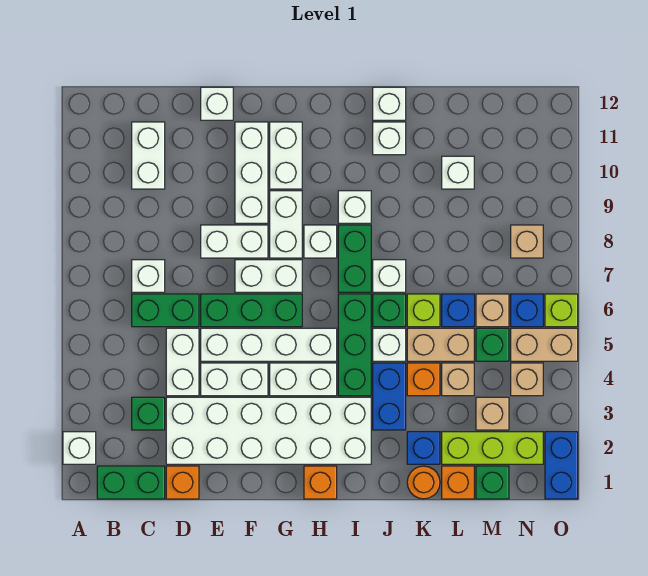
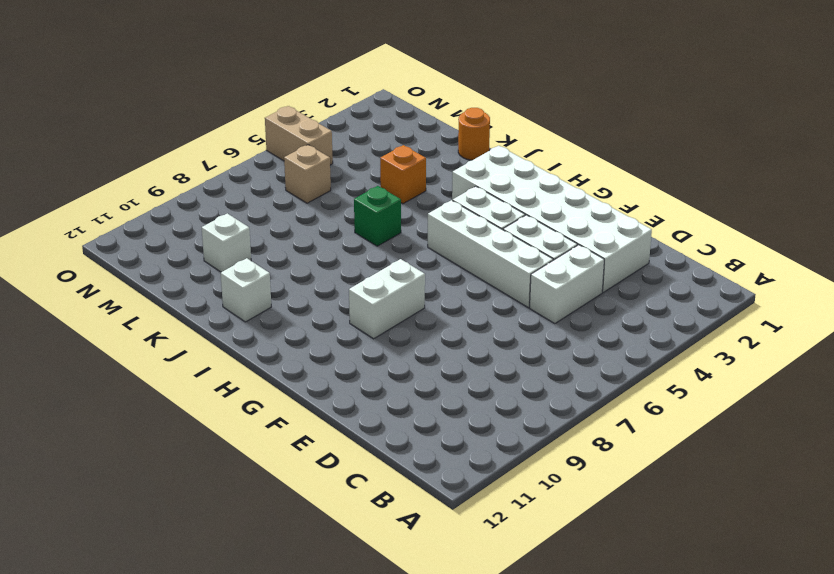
none -> white 1x1 brick [63,432,96,464]
none -> green 1x2 brick [97,466,165,499]
none -> green 1x1 brick [132,397,165,430]
none -> green 1x2 brick [132,294,199,327]

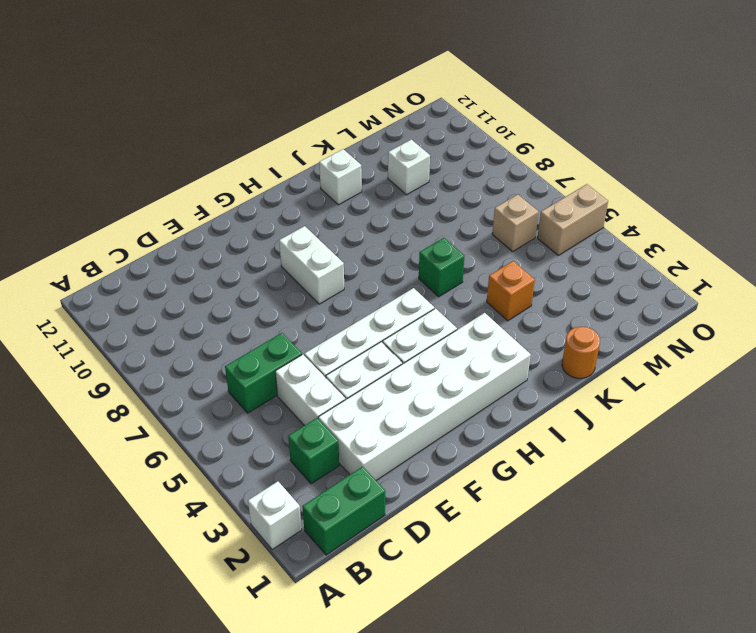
none -> white 1x1 brick [132,260,165,292]
none -> white 1x2 brick [132,122,165,189]
none -> orange 1x1 brick [166,466,199,499]
none -> green 1x3 brick [201,294,302,327]

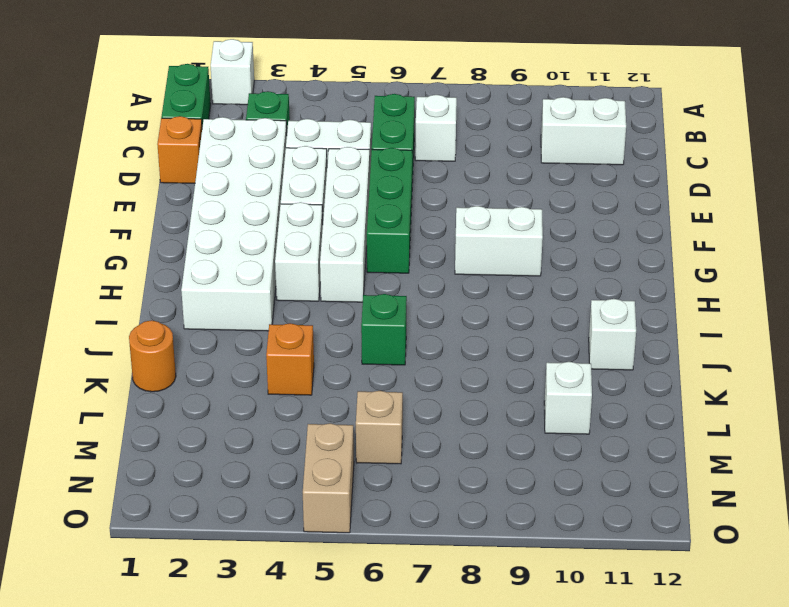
none -> white 1x2 brick [201,225,268,258]
none -> white 1x1 brick [201,87,233,120]
none -> white 1x2 brick [235,260,302,292]
none -> white 1x3 brick [235,122,268,223]

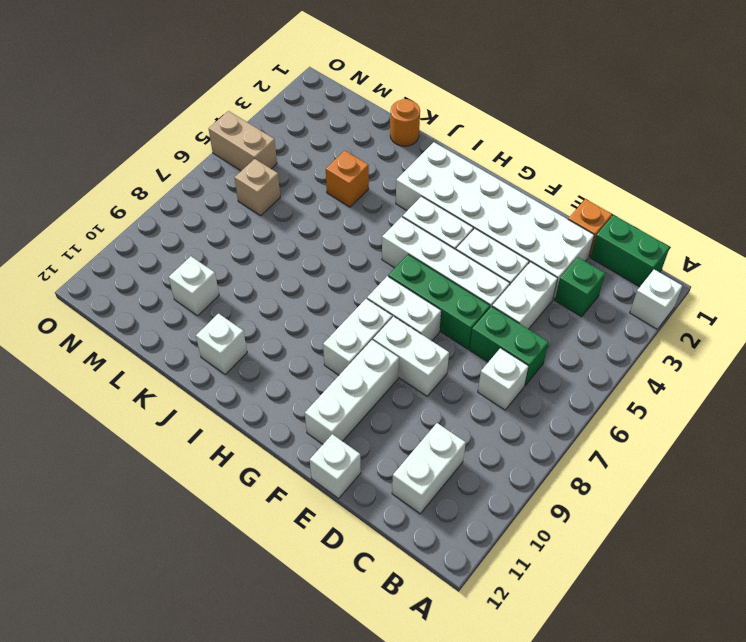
none -> white 1x2 brick [270,122,302,189]
none -> orange 1x1 brick [304,466,337,499]
none -> white 1x1 brick [304,225,337,258]
none -> green 1x3 brick [338,294,371,396]

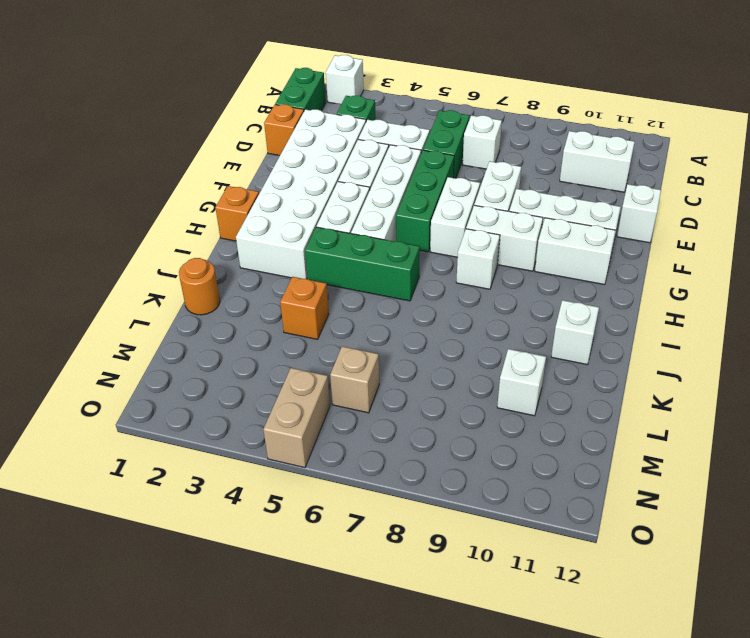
none -> green 1x2 brick [338,225,371,292]
none -> white 1x1 brick [338,191,371,223]
none -> blue 1x2 brick [373,363,406,430]
none -> white 1x1 brick [373,328,406,361]

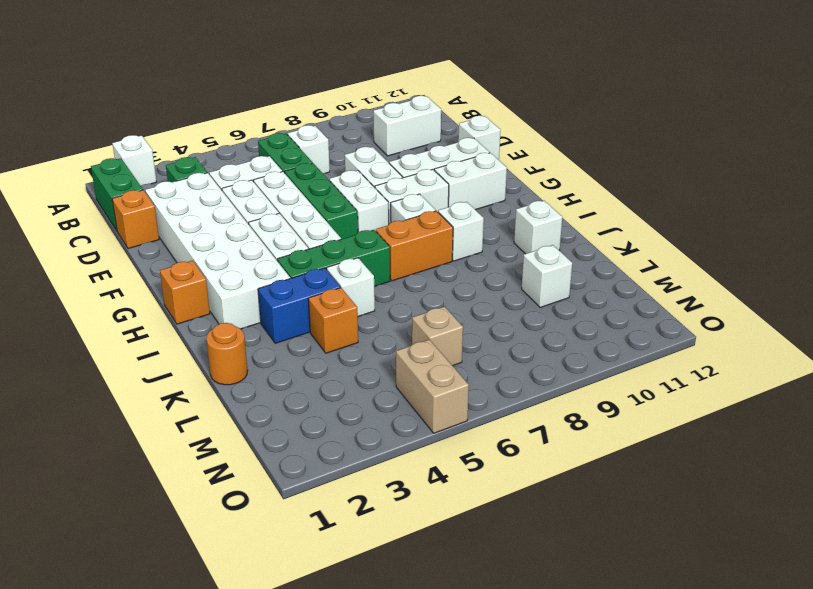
orange 1x2 brick [376,211,453,281] -> green 1x2 brick [338,225,371,292]
none -> green 1x1 brick [373,294,406,327]
none -> white 1x1 brick [373,260,406,292]
none -> white 1x1 brick [373,87,406,120]
none -> blue 1x1 brick [407,432,440,464]

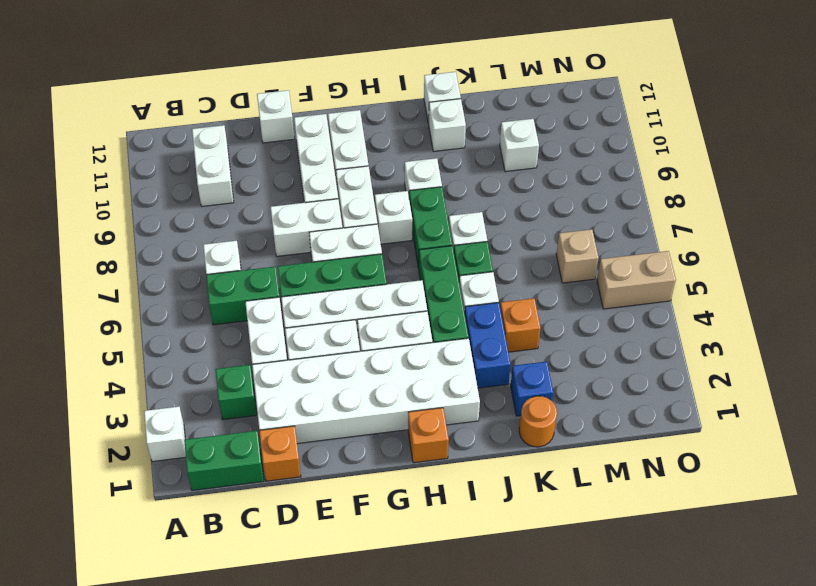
none -> tan 1x2 brick [407,328,474,361]
none -> lime 1x1 brick [407,294,440,327]
none -> orange 1x1 brick [442,466,474,499]
none -> lime 1x3 brick [442,432,543,464]

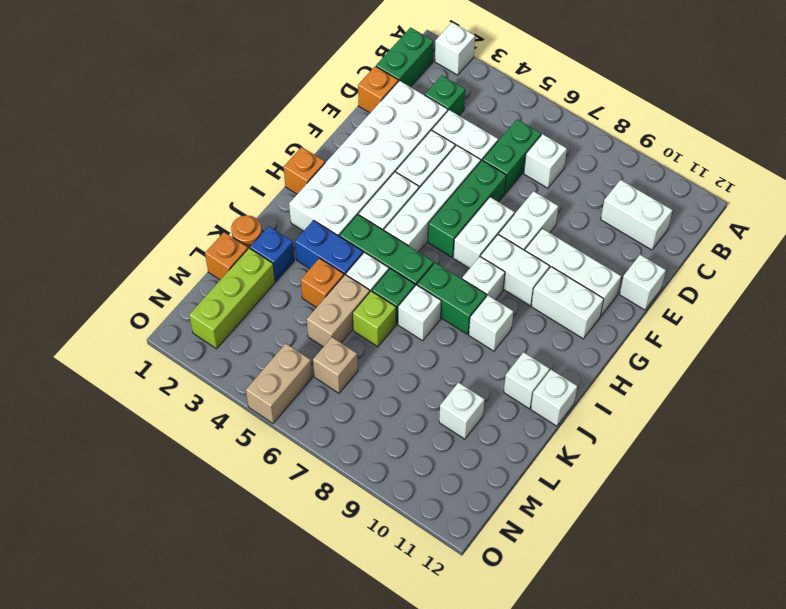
none -> tan 1x1 brick [442,363,474,396]
none -> blue 1x1 brick [442,294,474,327]
none -> green 1x1 brick [476,466,509,499]
none -> tan 1x1 brick [476,397,509,430]

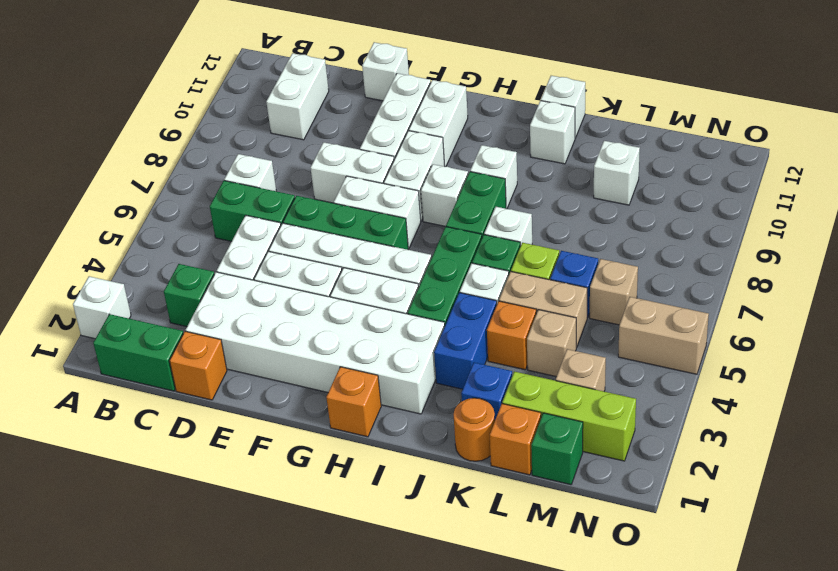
none -> green 1x1 brick [476,328,509,361]
none -> tan 1x1 brick [511,363,543,396]
none -> blue 1x1 brick [511,294,543,327]
none -> tan 1x1 brick [511,225,543,258]

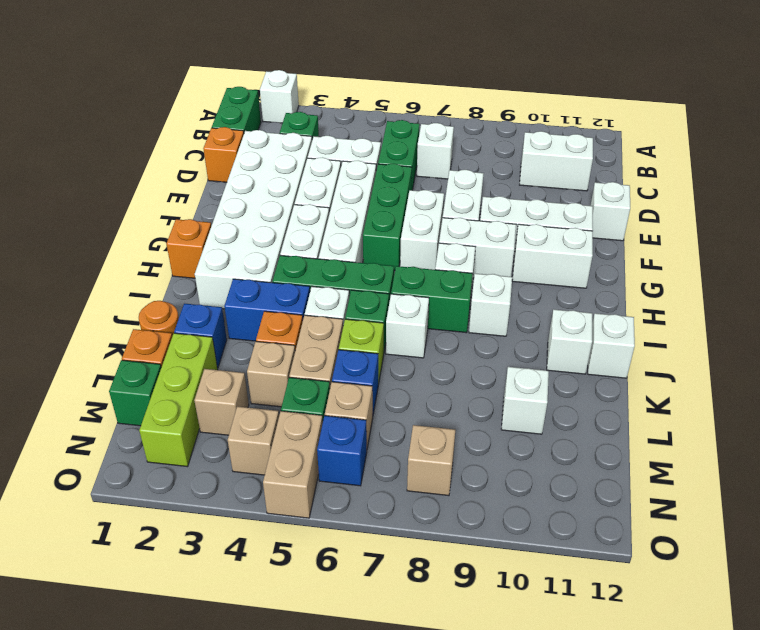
none -> blue 1x2 brick [545,432,578,499]
none -> lime 1x1 brick [545,294,578,327]

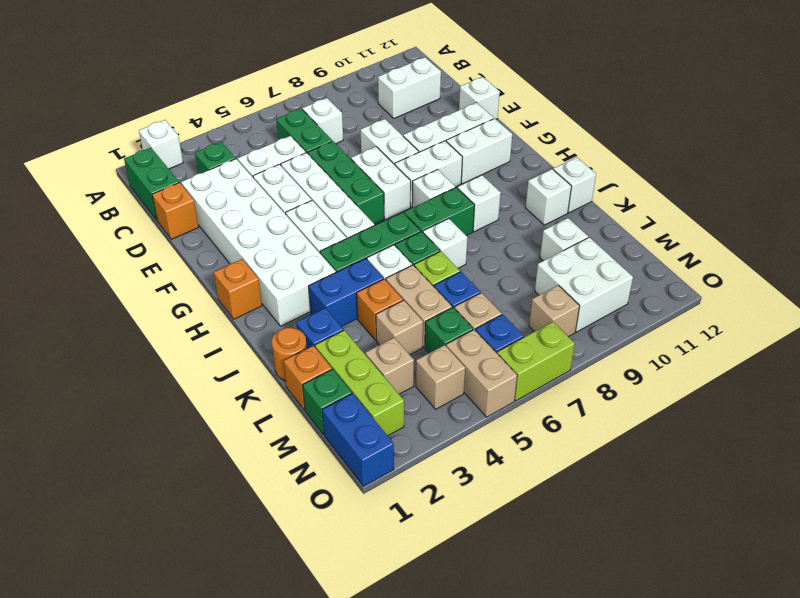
white 2x2 brick [535,237,633,332] -> none
blue 1x2 brick [322,393,394,486] -> blue 1x2 brick turned to [545,432,578,499]
lime 1x2 brick [497,322,575,401] -> lime 1x1 brick [545,294,578,327]

